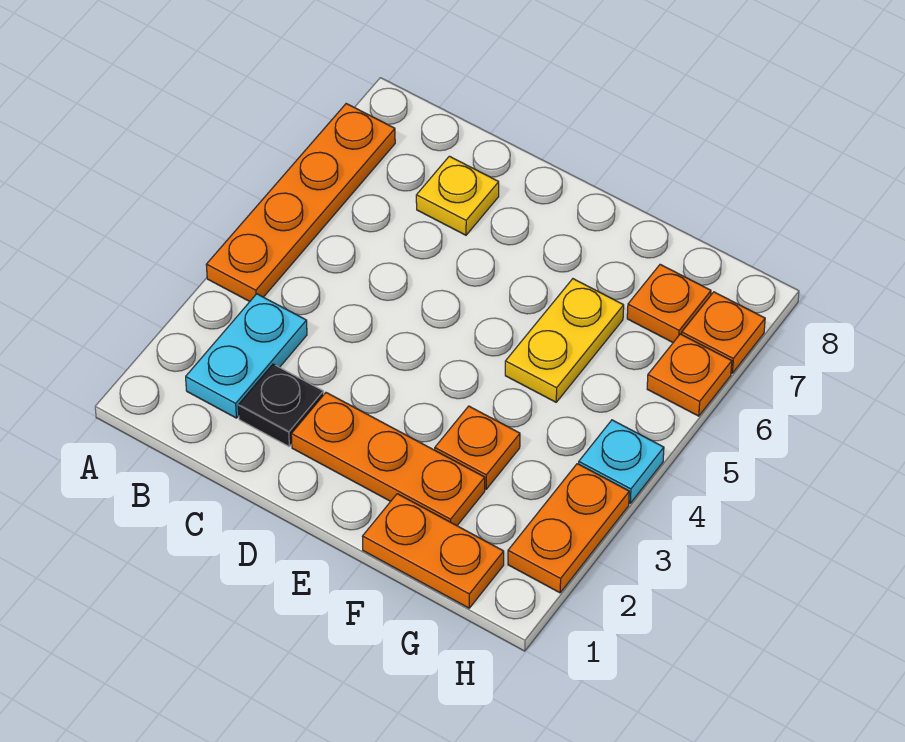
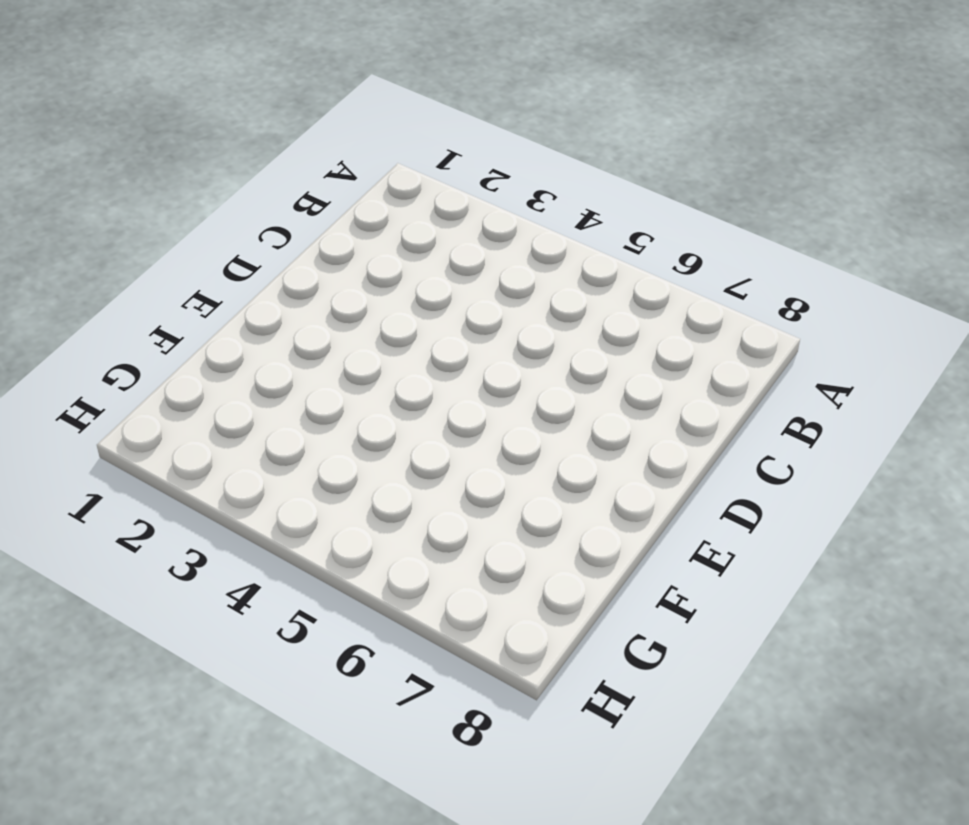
none -> orange 1x4 plate [206,104,395,302]
none -> cyan 1x2 plate [186,294,307,418]
none -> black 1x1 plate [238,364,324,446]

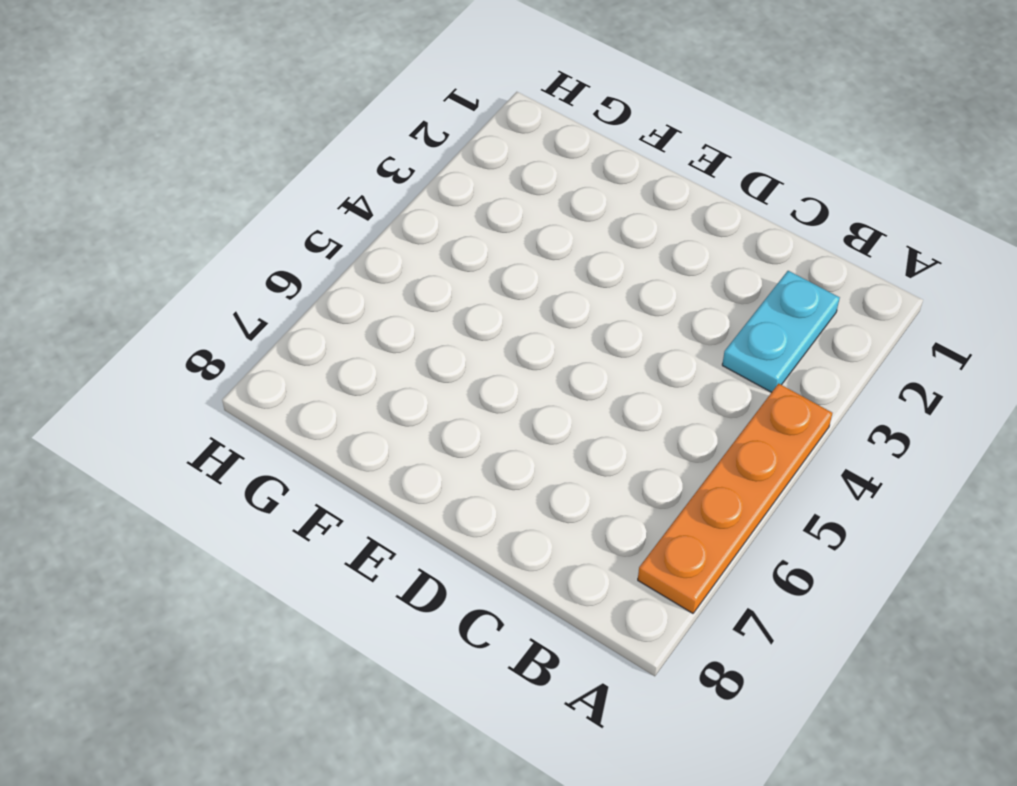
none -> black 1x1 plate [238,364,324,446]
none -> yellow 1x1 plate [416,156,499,235]
none -> orange 1x3 plate [291,393,485,526]

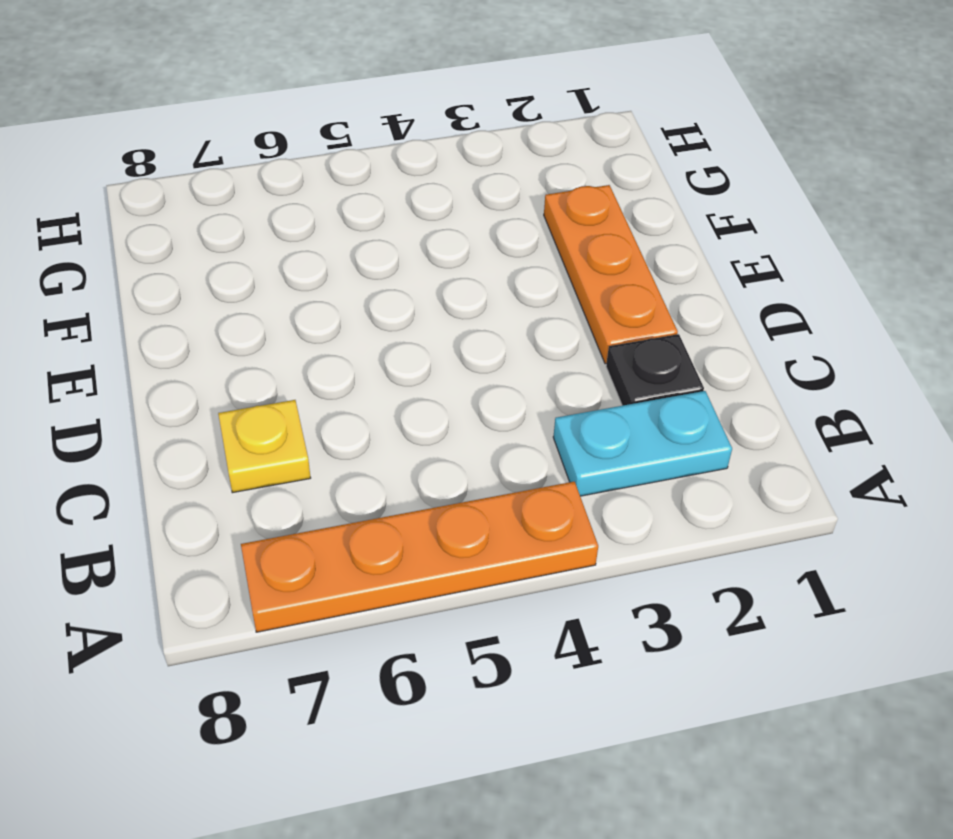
none -> orange 1x2 plate [362,494,504,608]
none -> orange 1x1 plate [435,406,520,489]
none -> yellow 1x2 plate [505,279,624,402]

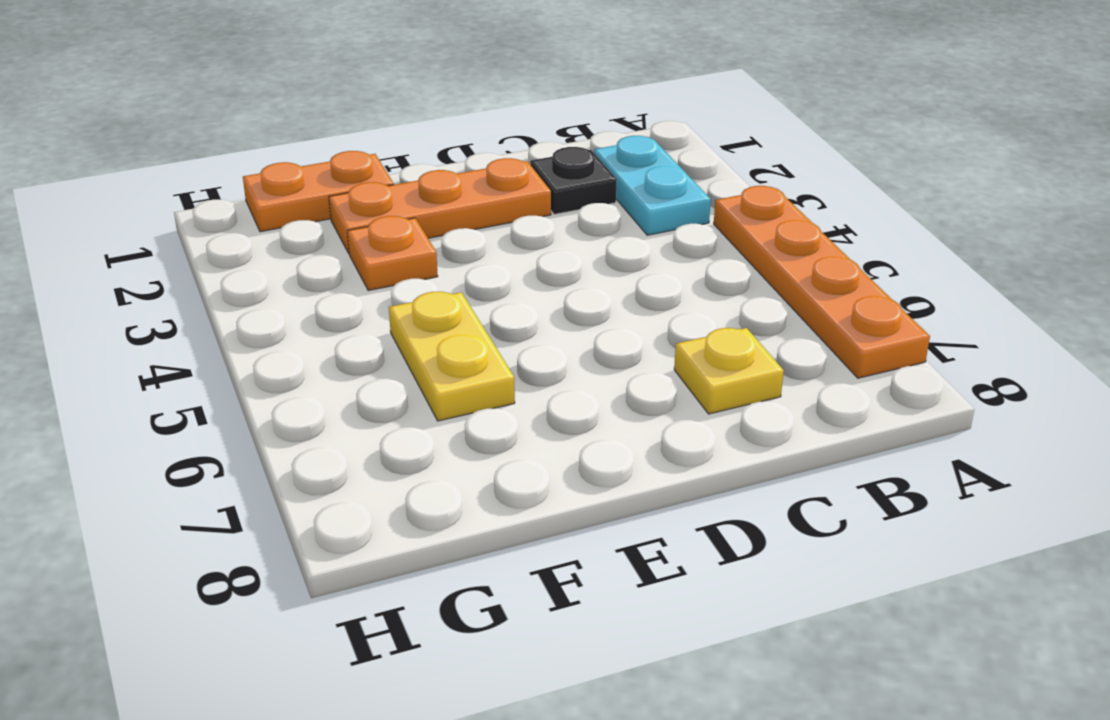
none -> orange 1x1 plate [627,264,711,342]
none -> orange 1x2 plate [508,464,629,593]
none -> cyan 1x1 plate [579,420,664,503]

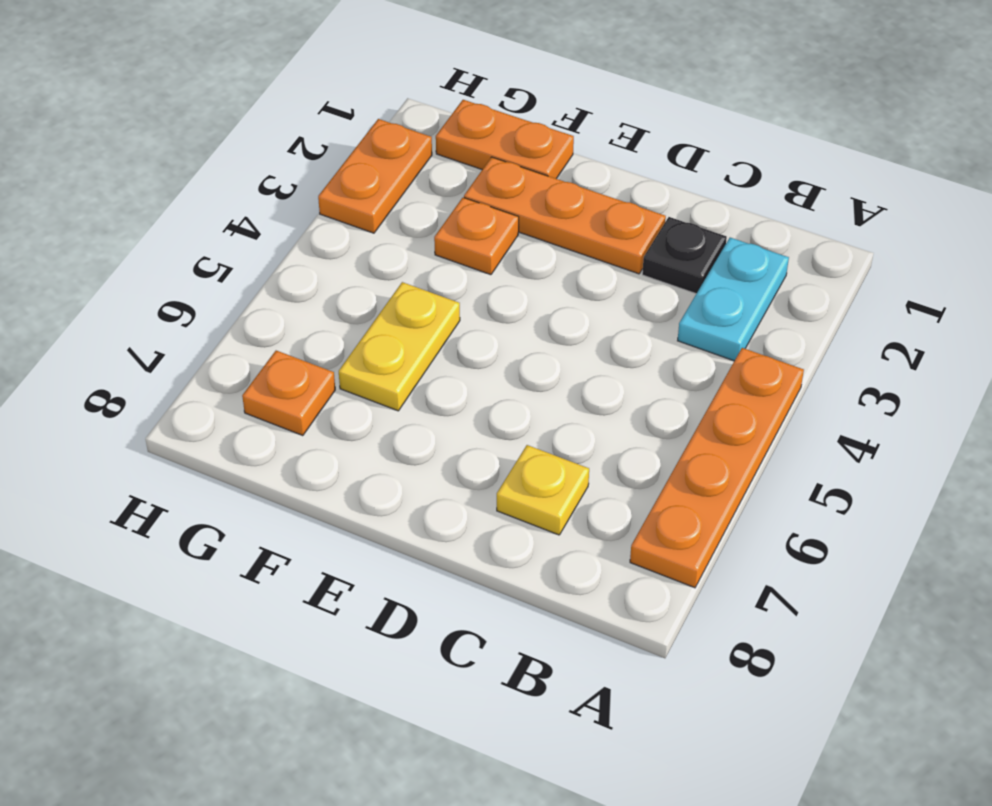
none -> cyan 1x1 plate [579,420,664,503]
none -> orange 1x1 plate [647,334,732,416]
none -> orange 1x1 plate [682,292,765,373]

